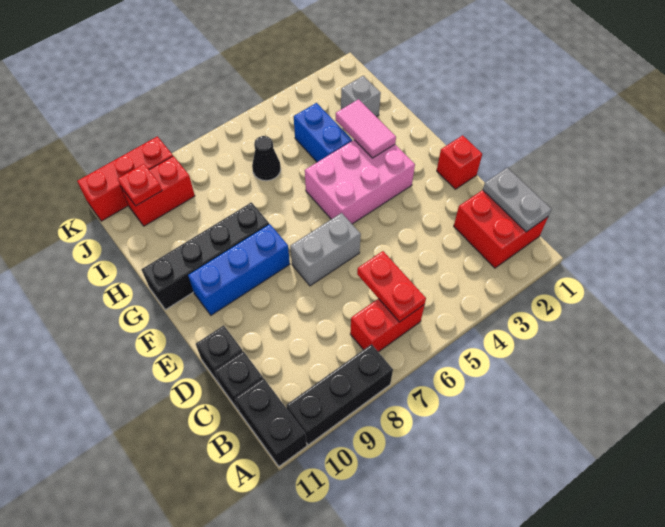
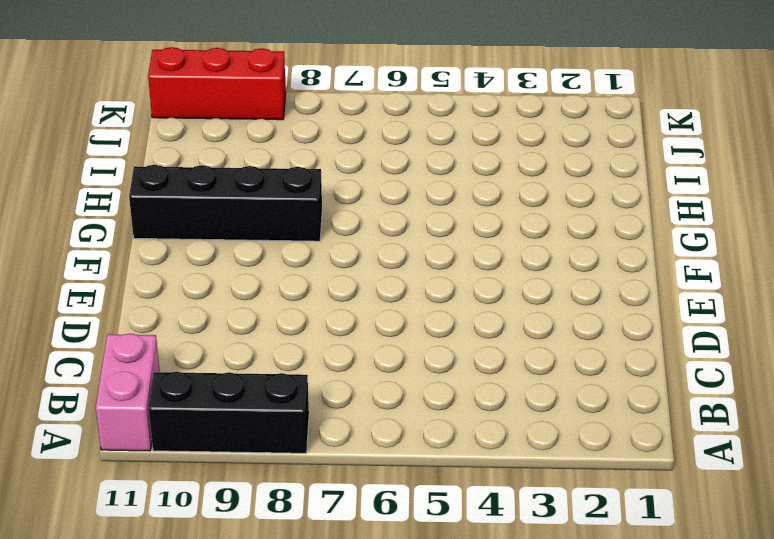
pink 1x2 brick [96,333,160,451] -> black 1x2 brick [235,378,307,466]
none -> red 2x2 brick [454,190,548,268]
none -> red 1x2 brick [350,299,425,352]
none -> black 1x1 brick [215,351,263,410]

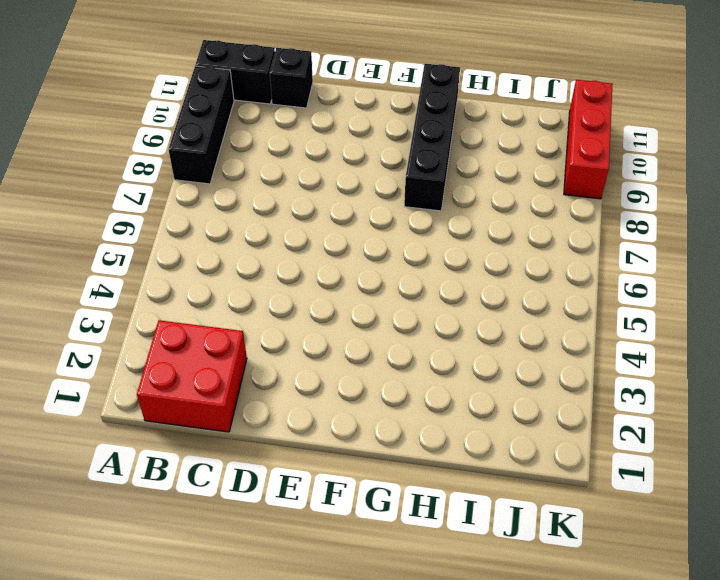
none -> red 1x2 brick [350,299,425,352]
none -> black 1x1 brick [196,325,243,383]
none -> red 1x1 brick [437,135,482,189]

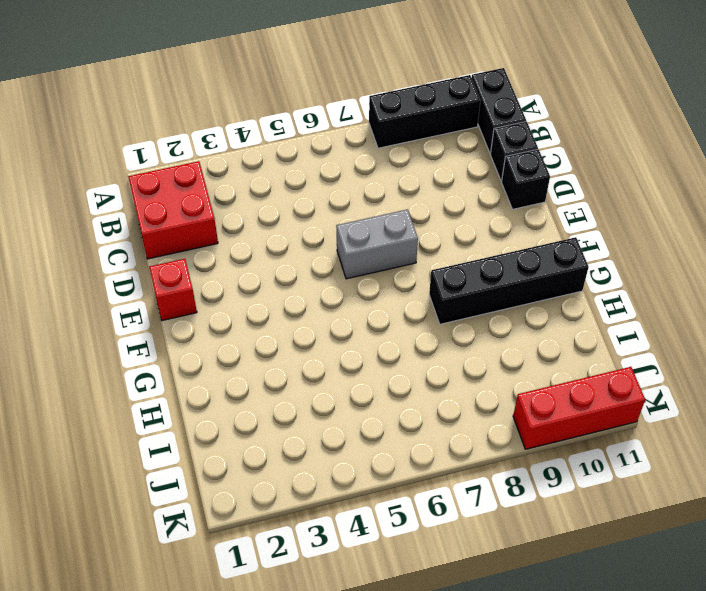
none -> red 1x2 brick [350,299,425,352]
none -> pink 2x3 brick [305,140,415,224]
none -> blue 1x3 brick [188,224,290,315]

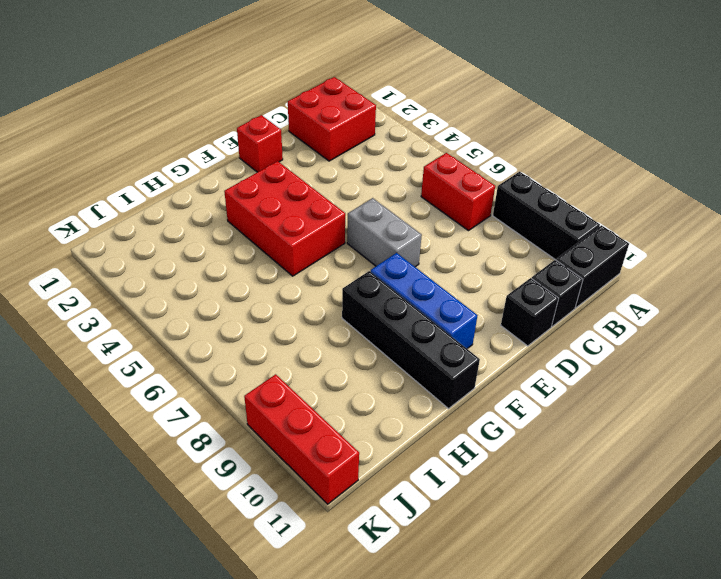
red 2x3 brick [224,161,345,276] -> pink 2x3 brick [305,140,415,224]
none -> blue 1x2 brick [294,103,352,162]
none -> grey 1x1 brick [341,76,381,117]
none -> black 1x1 cone [252,136,281,181]

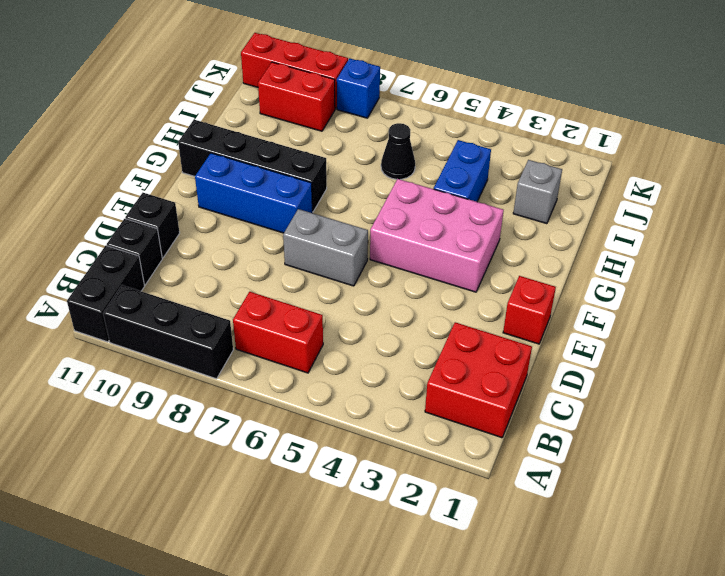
blue 1x1 brick [337,58,380,118] -> none
none -> grey 1x2 plate [483,168,551,232]
none -> red 1x2 plate [357,251,426,322]
none -> pink 1x2 tile [336,99,396,158]

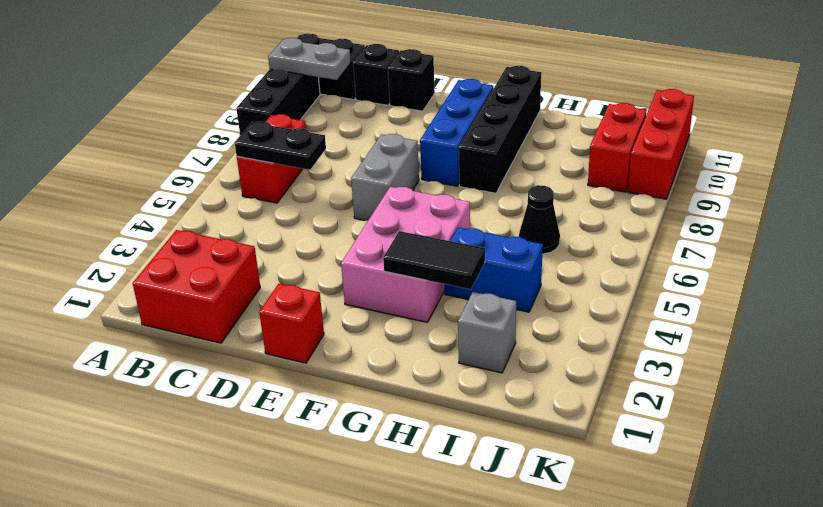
grey 1x2 plate [268,38,351,80] -> grey 1x2 plate moved to [483,168,551,232]
black 1x2 plate [235,122,326,170] -> red 1x2 plate [357,251,426,322]
black 1x2 tile [383,231,485,289] -> pink 1x2 tile [336,99,396,158]
none -> red 1x1 plate [118,164,162,206]

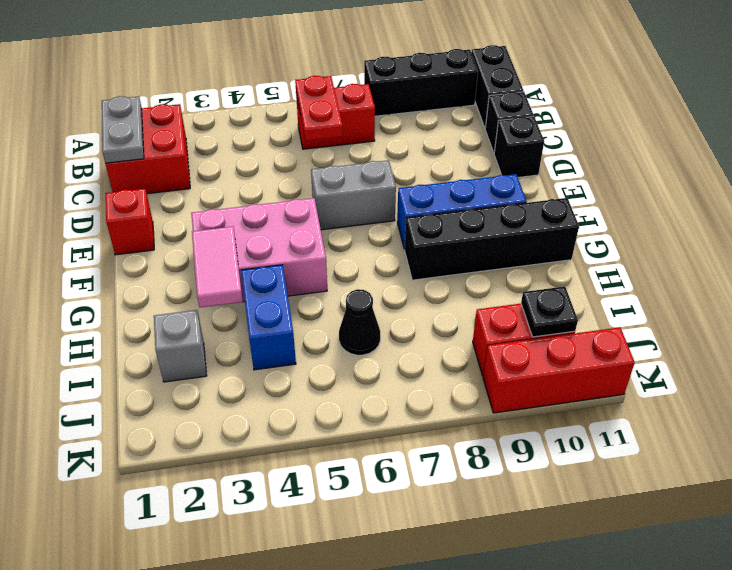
black 1x1 plate [521,286,578,337] -> red 1x1 plate [118,164,162,206]

